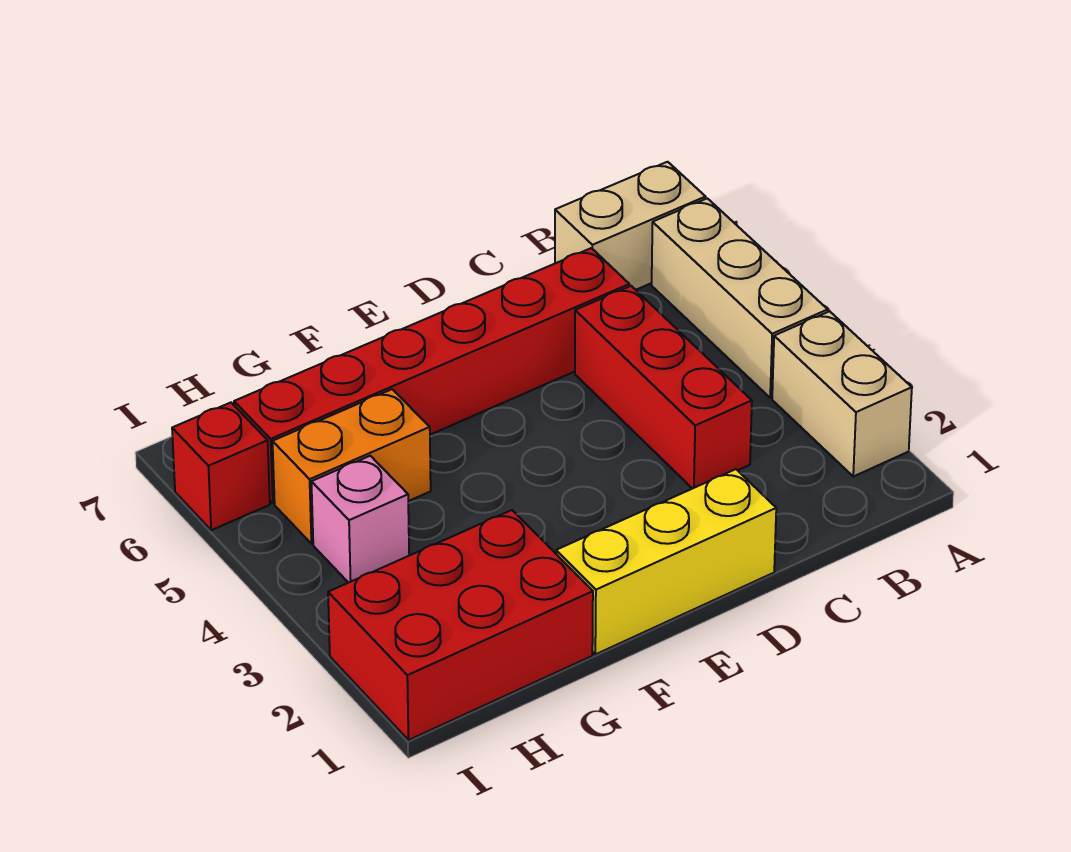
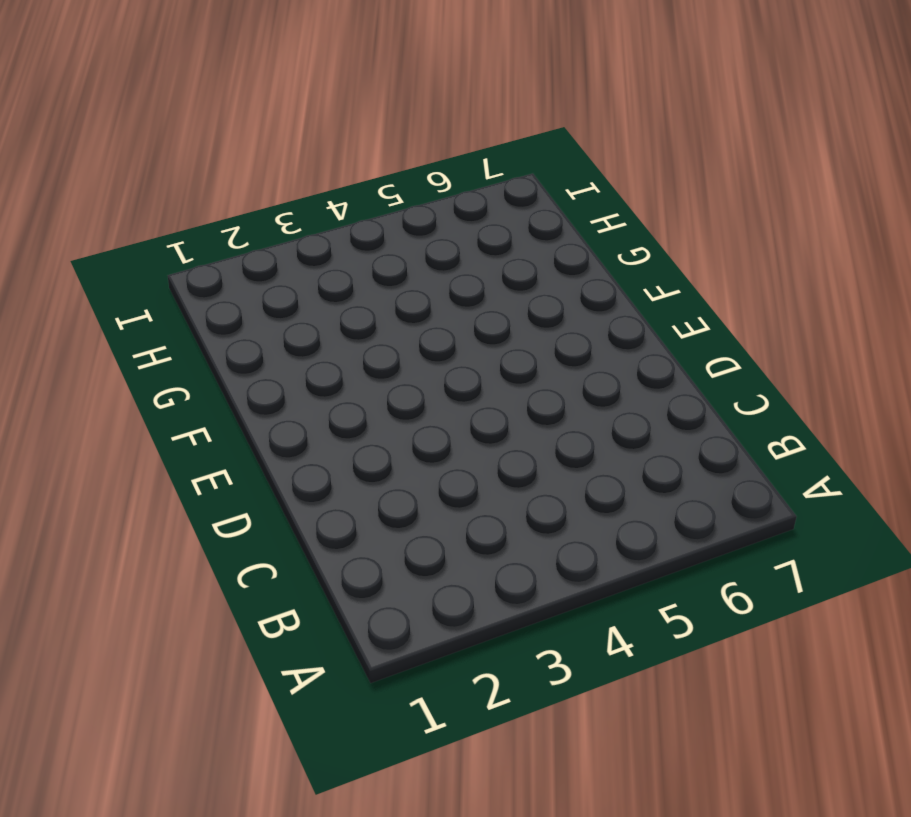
none -> tan 1x2 brick [772,311,912,476]
none -> tan 1x3 brick [652,198,828,398]

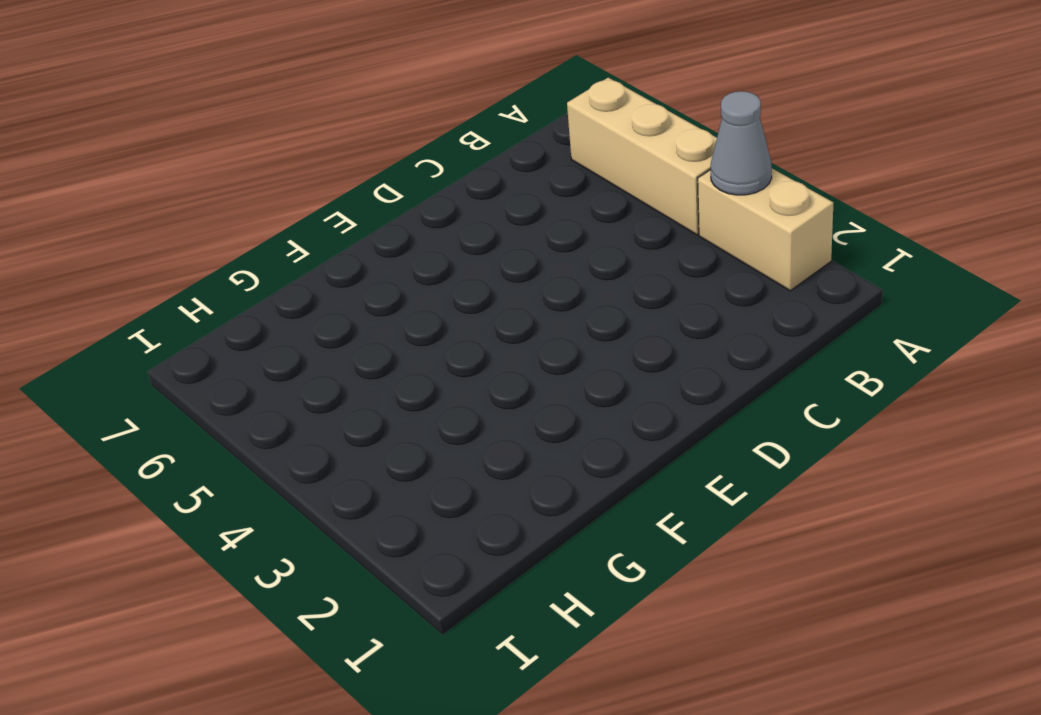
grey 1x1 cone [711,91,772,195] -> none
none -> tan 1x2 brick [555,162,706,290]
none -> red 1x3 brick [575,286,752,489]

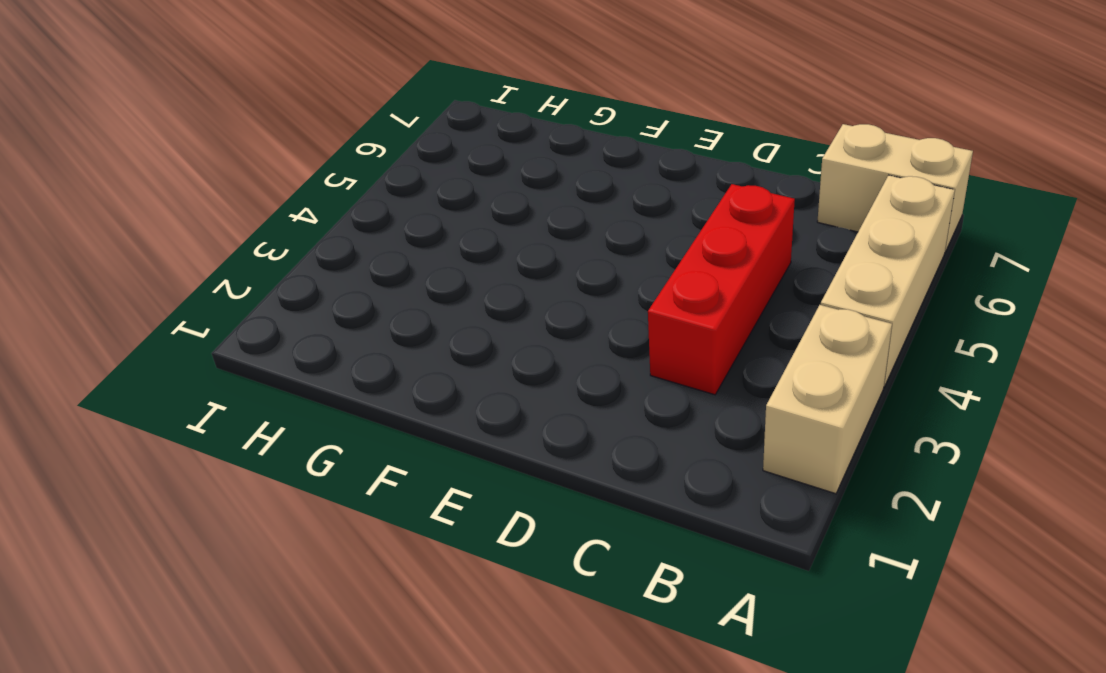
none -> red 1x6 brick [234,248,629,503]
none -> yellow 1x3 brick [556,469,776,654]

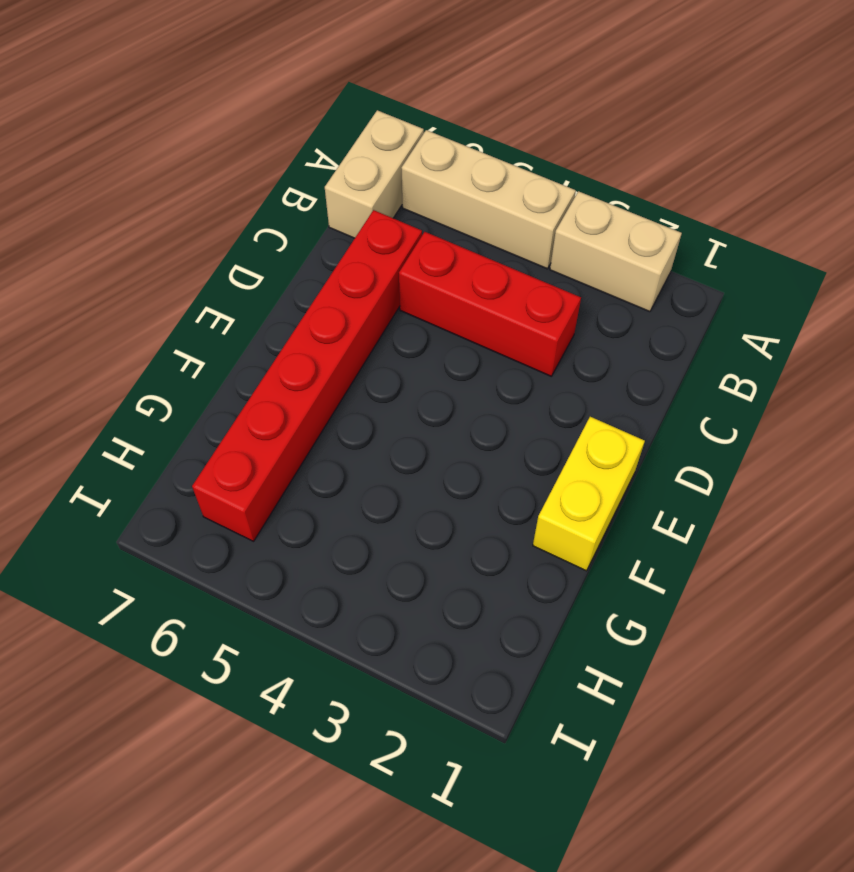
yellow 1x2 brick [533,417,645,571] -> yellow 1x3 brick [556,469,776,654]
none -> red 2x3 brick [328,510,593,740]
none -> orange 1x2 brick [272,389,431,544]

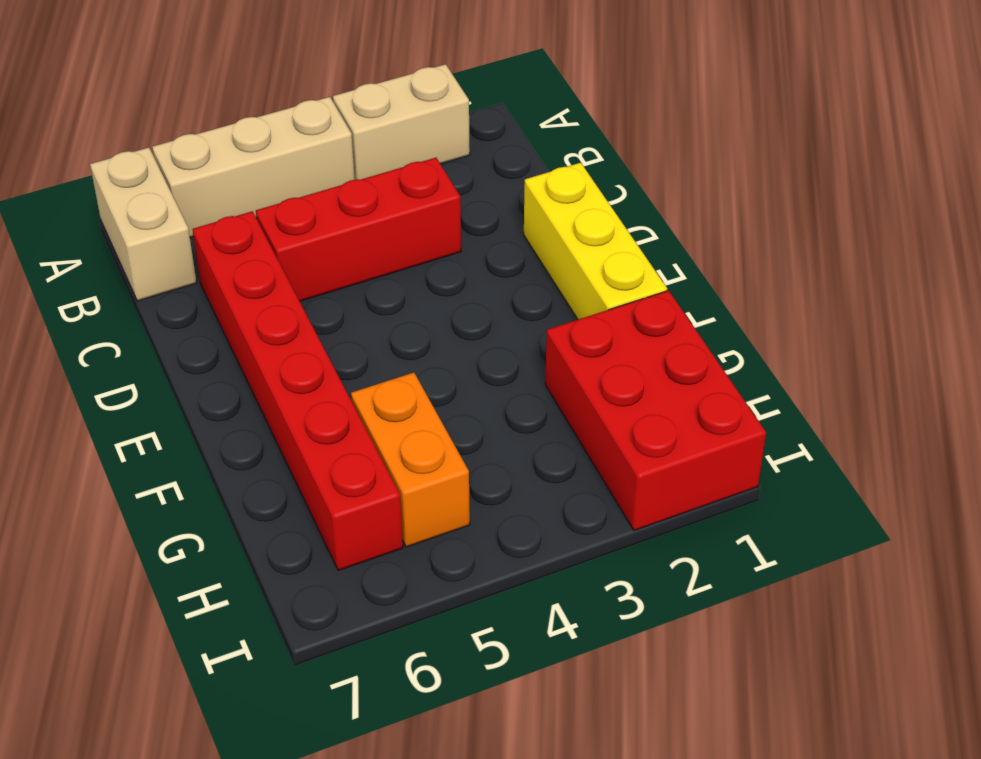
none -> pink 1x1 brick [311,456,409,583]
none -> red 1x1 brick [172,403,270,530]

